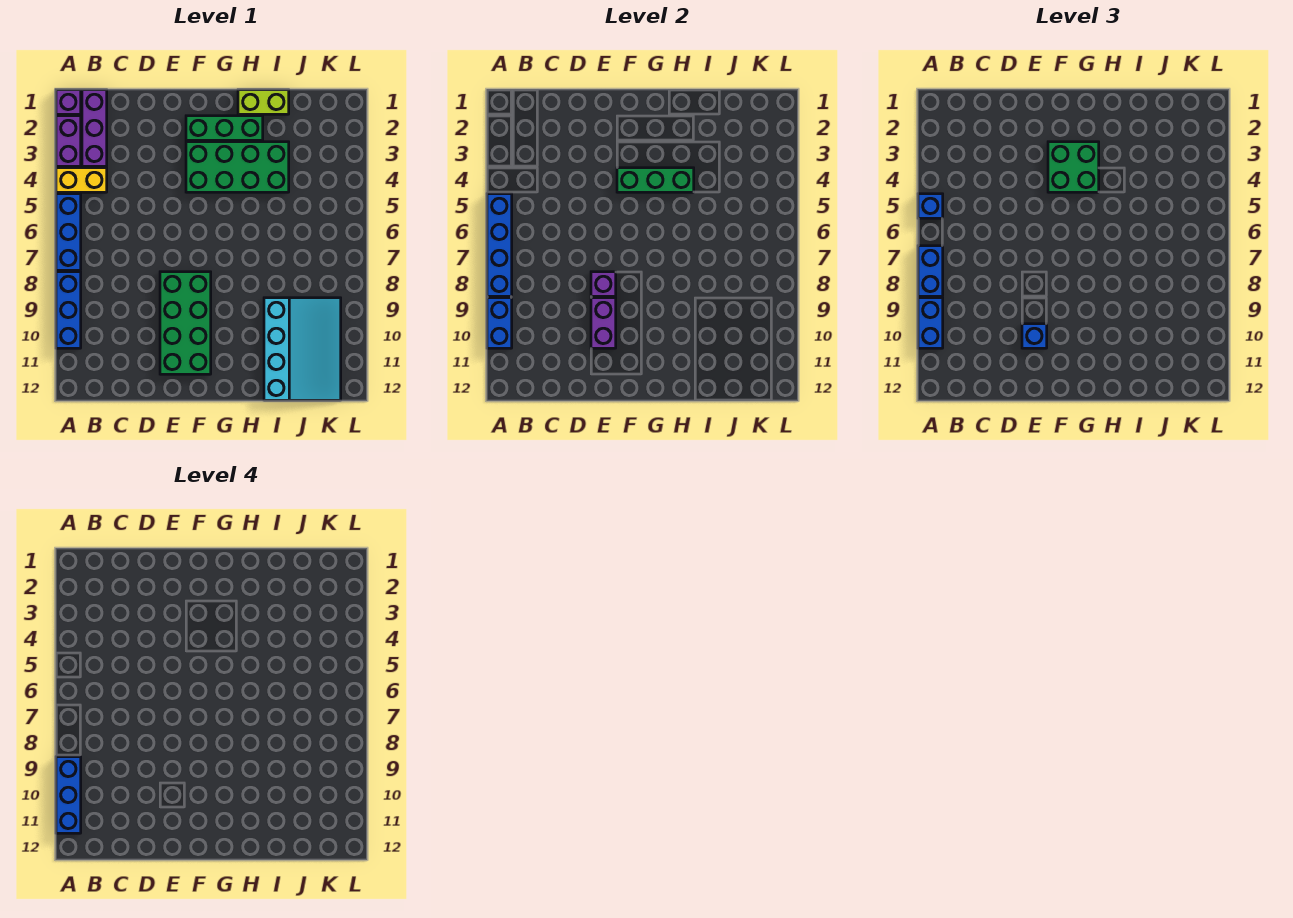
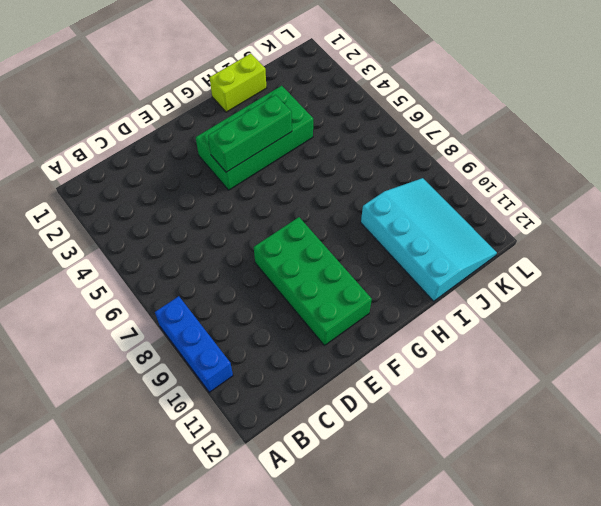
none -> purple 1x1 brick [56,90,81,114]
none -> purple 1x2 brick [56,116,81,166]
none -> yellow 1x2 brick [56,168,107,192]

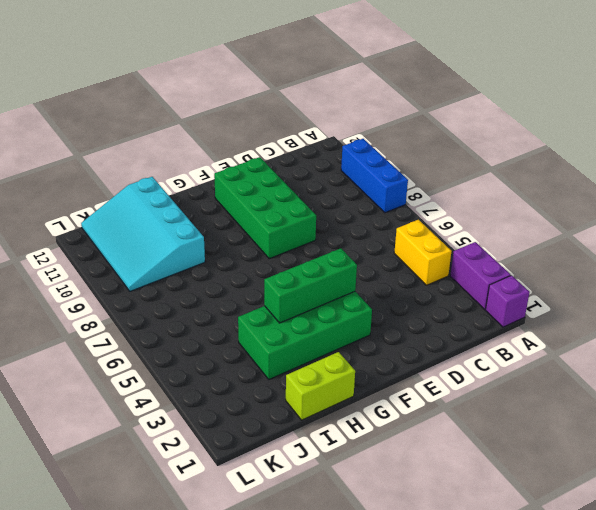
yellow 1x2 brick [394,220,452,285] -> yellow 1x2 brick turned to [56,168,107,192]
none -> blue 1x3 brick [56,194,81,270]
none -> purple 1x3 brick [82,90,107,166]
none -> green 1x3 brick [186,116,263,140]

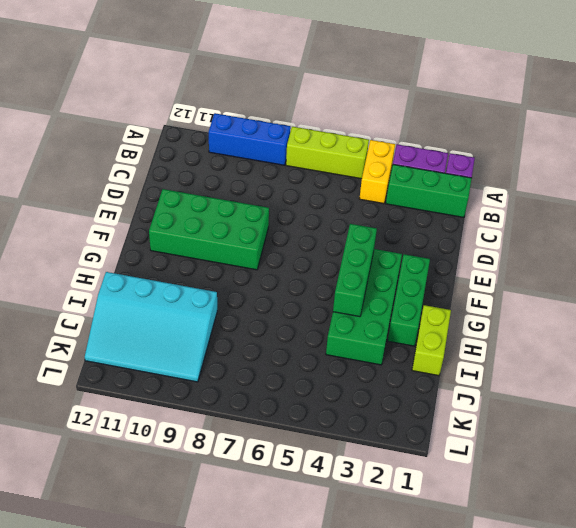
lime 1x3 brick [286,127,369,179] -> blue 1x3 brick [56,194,81,270]
green 1x3 brick [386,164,472,217] -> purple 1x3 brick [82,90,107,166]
none -> blue 1x4 brick [487,194,512,296]
none -> blue 1x2 brick [487,298,512,348]
none -> purple 1x1 brick [591,272,616,296]

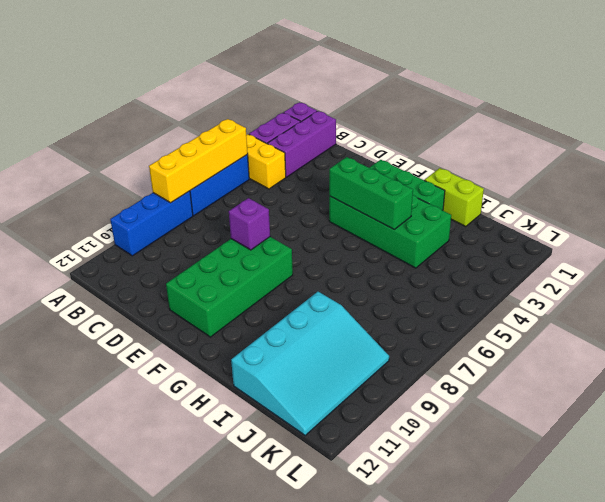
yellow 1x4 brick [149,119,248,203] -> blue 1x4 brick [487,194,512,296]
none -> blue 1x2 brick [487,298,512,348]
none -> purple 1x2 brick [591,298,616,348]
none -> blue 1x1 brick [918,194,943,218]

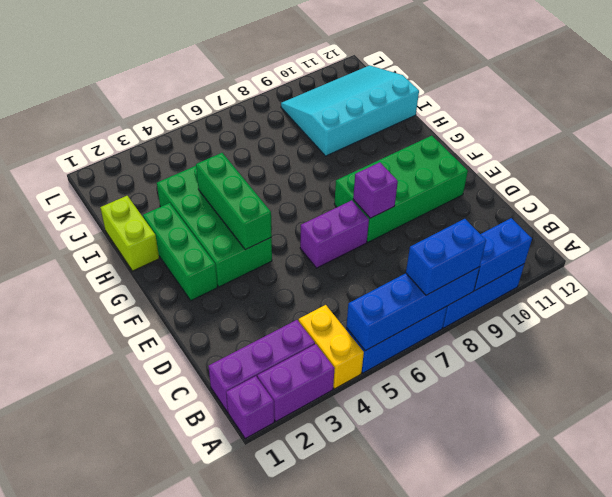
purple 1x2 brick [300,200,369,268] -> purple 1x2 brick moved to [591,298,616,348]
none -> blue 1x1 brick [918,194,943,218]
none -> blue 1x2 brick [918,298,943,348]
none -> blue 1x1 brick [1022,324,1047,348]

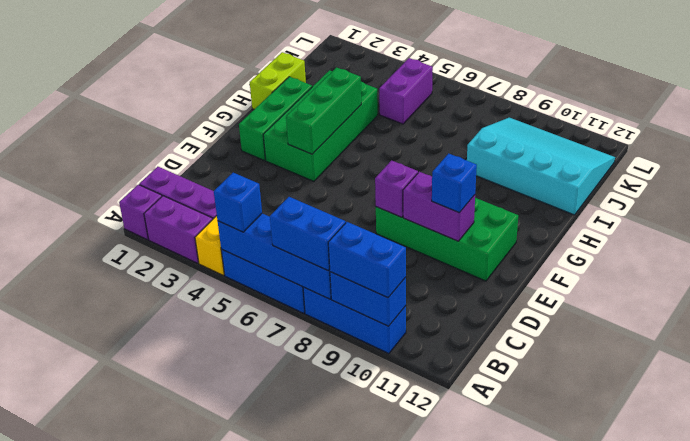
purple 1x2 brick [379,58,433,124] -> none
none -> green 2x2 brick [1048,142,1099,192]
none -> blue 1x3 brick [56,757,81,833]

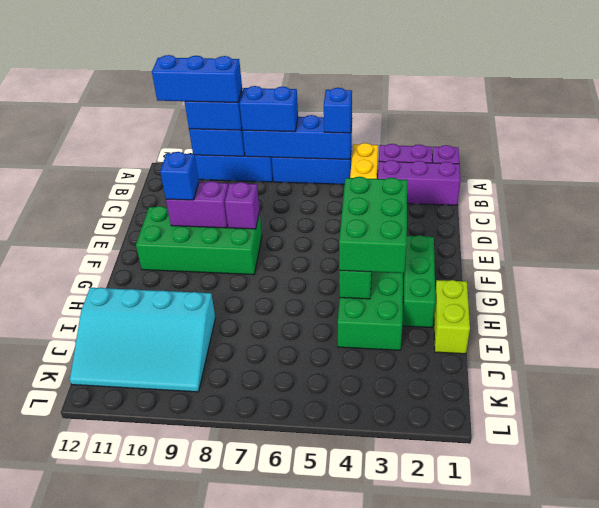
green 2x3 brick [339,177,407,273] -> green 2x2 brick [1048,142,1099,192]

